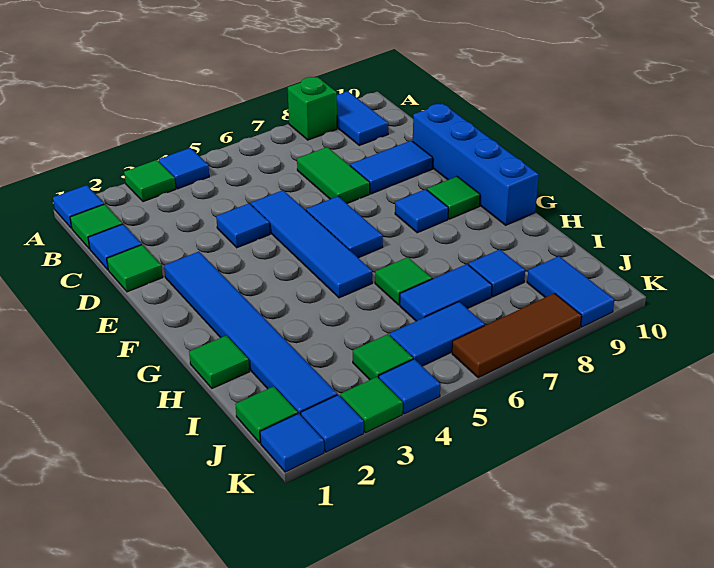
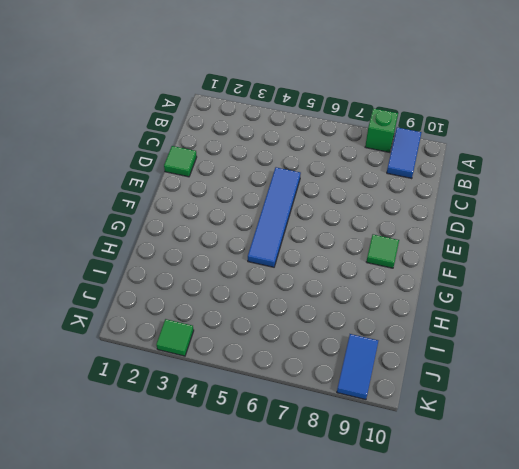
none -> blue 1x1 tile [53,185,104,228]
none -> green 1x1 tile [124,160,176,202]
none -> blue 1x1 tile [159,148,209,189]
none -> green 1x1 tile [70,204,122,249]

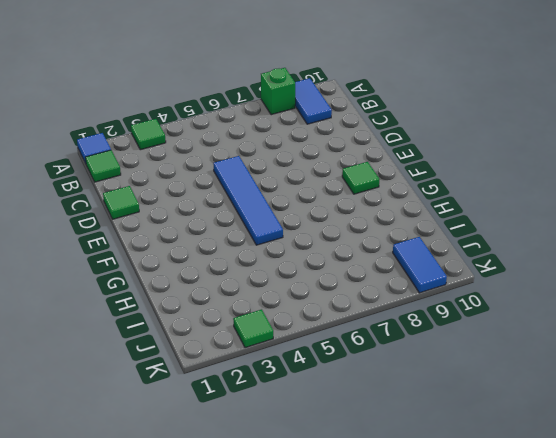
none -> blue 1x1 tile [159,148,209,189]
none -> blue 1x1 tile [88,224,142,270]
none -> green 1x2 tile [297,147,370,203]
none -> blue 1x1 tile [216,203,270,248]

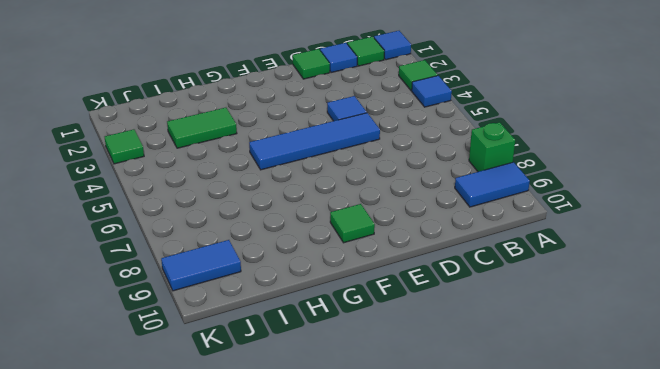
green 1x2 tile [167,108,237,148] -> green 1x2 tile moved to [297,147,370,203]
none -> blue 1x2 tile [350,141,433,194]
none -> blue 1x4 brick [413,103,539,225]
none -> blue 1x6 tile [164,252,337,415]
none -> blue 1x2 tile [306,196,383,258]

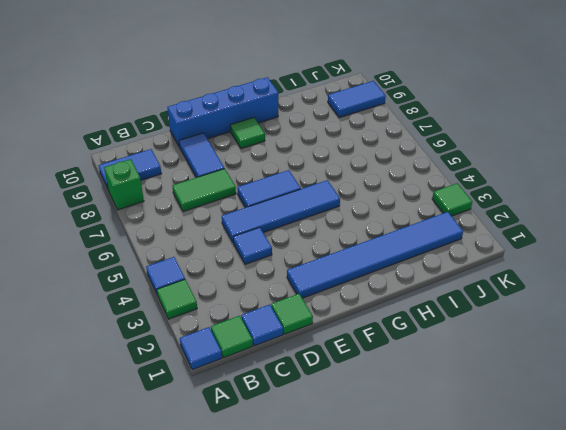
none -> blue 1x1 tile [395,189,448,233]
none -> green 1x1 tile [189,335,249,388]
none -> green 1x1 tile [375,257,432,305]
none -> blue 1x2 tile [400,264,492,321]

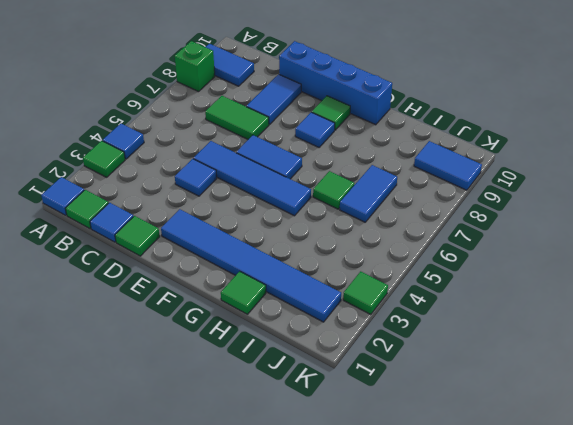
none -> blue 1x1 tile [469,249,525,297]
none -> green 1x1 tile [235,386,298,443]
none -> green 1x1 tile [353,334,413,380]
none -> blue 1x2 tile [390,302,485,366]

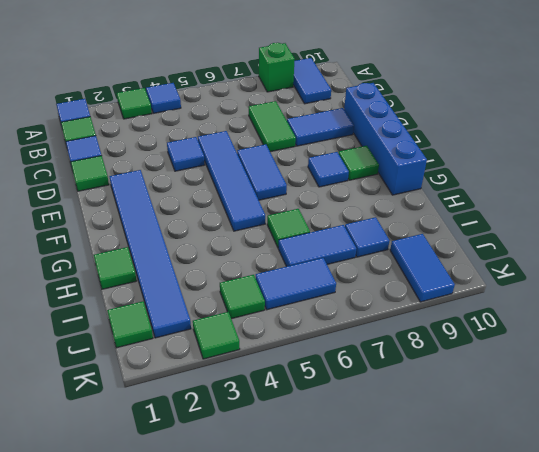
none -> blue 1x1 tile [260,413,324,472]
none -> blue 1x1 tile [301,395,364,452]
none -> blue 1x1 tile [379,359,441,414]
none -> brown 1x3 tile [452,293,582,378]

